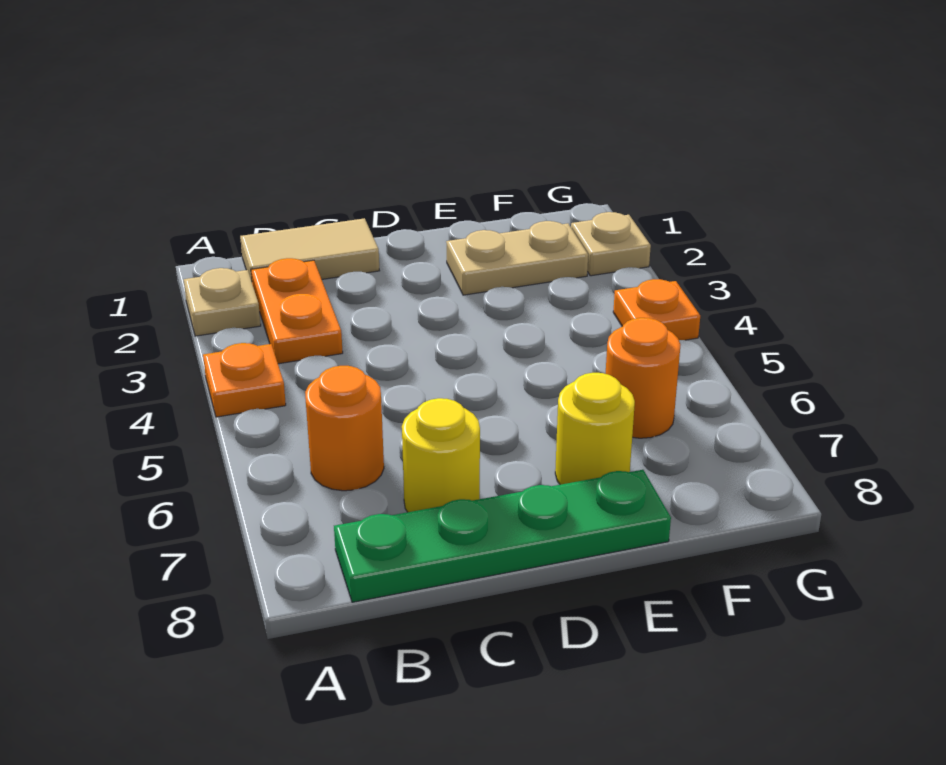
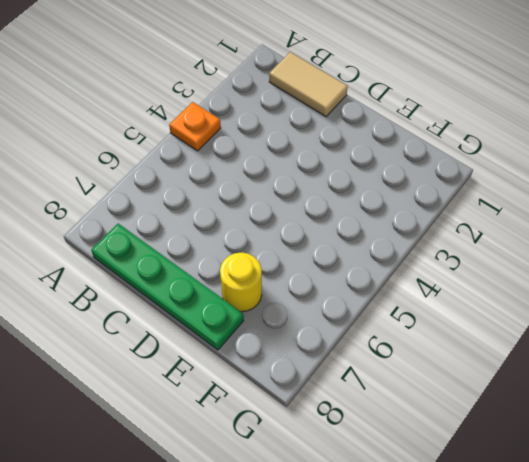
none -> tan 1x1 plate [184,268,261,336]
none -> orange 1x2 plate [251,258,343,364]
none -> orange 1x1 round brick [305,366,384,491]

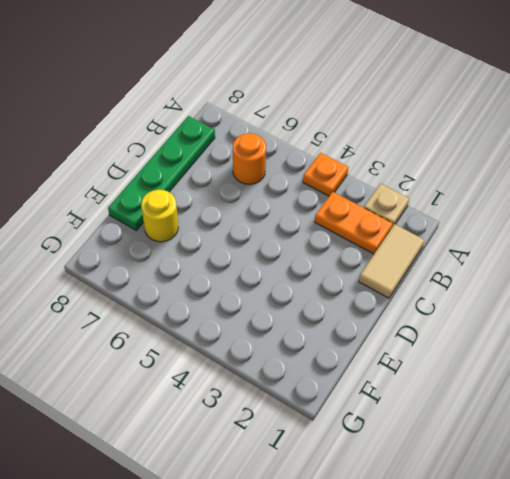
none -> yellow 1x1 round brick [402,398,480,512]
none -> tan 1x2 plate [446,221,588,295]
none -> orange 1x1 round brick [606,318,680,438]

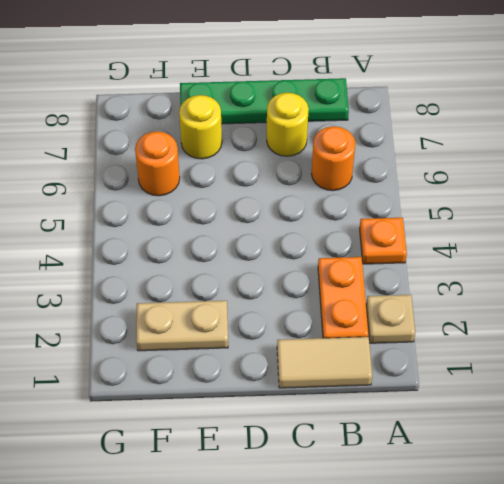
none -> tan 1x1 plate [571,212,651,276]
none -> orange 1x1 plate [613,279,700,340]

